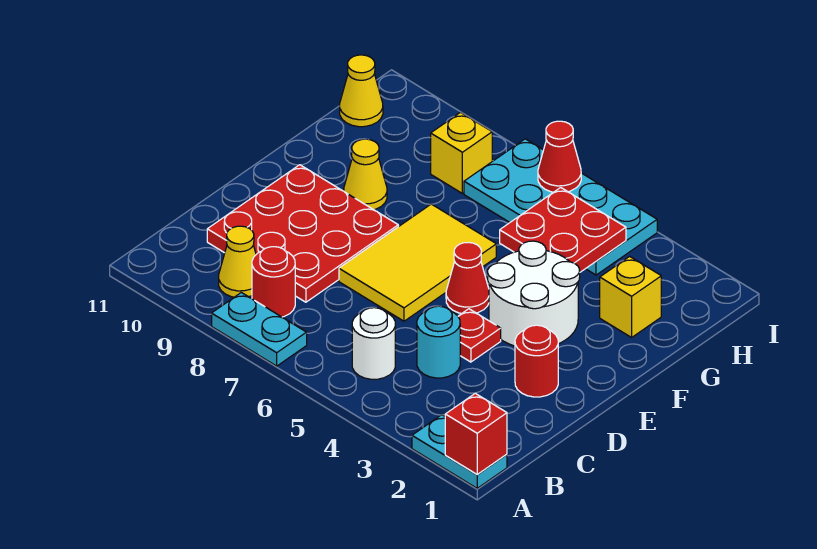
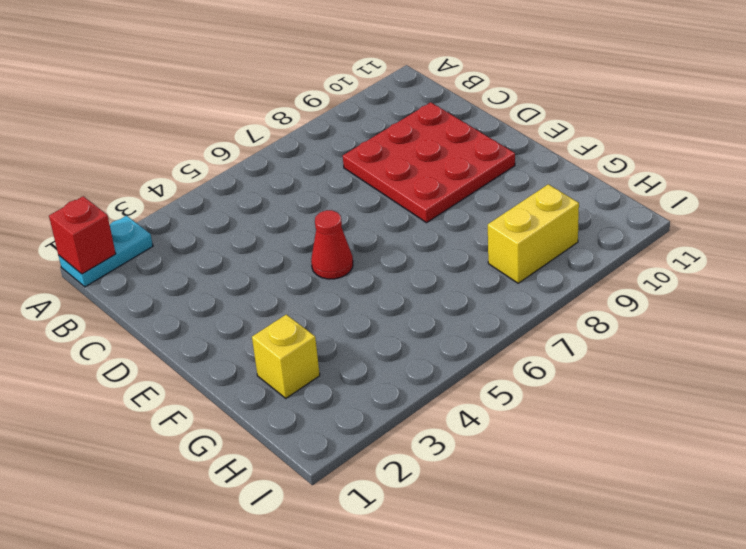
yellow 1x2 brick [488,184,579,283] -> yellow 1x1 brick [431,113,492,193]
none -> cyan 1x2 plate [212,292,307,366]
none -> white 1x1 round brick [352,308,395,379]
none -> red 1x1 round brick [252,247,295,317]

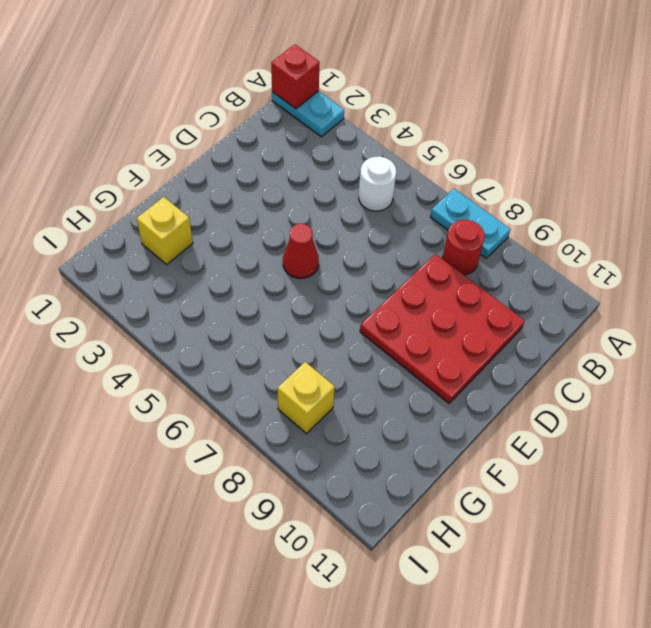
none -> yellow 1x1 cone [219,226,256,297]
none -> cyan 1x1 round brick [417,306,460,378]
none -> red 1x1 round brick [515,325,558,397]

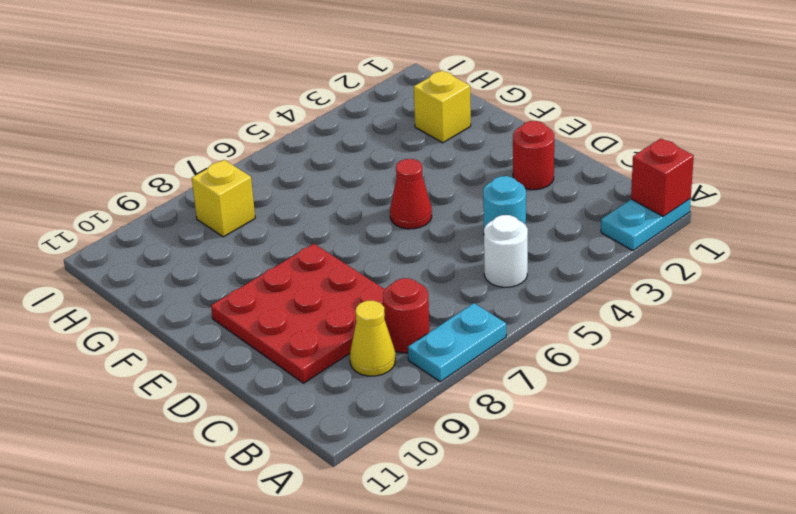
none -> red 1x1 plate [458,309,501,362]
none -> yellow 2x3 tile [339,204,496,321]
none -> white 2x2 round brick [488,241,580,346]

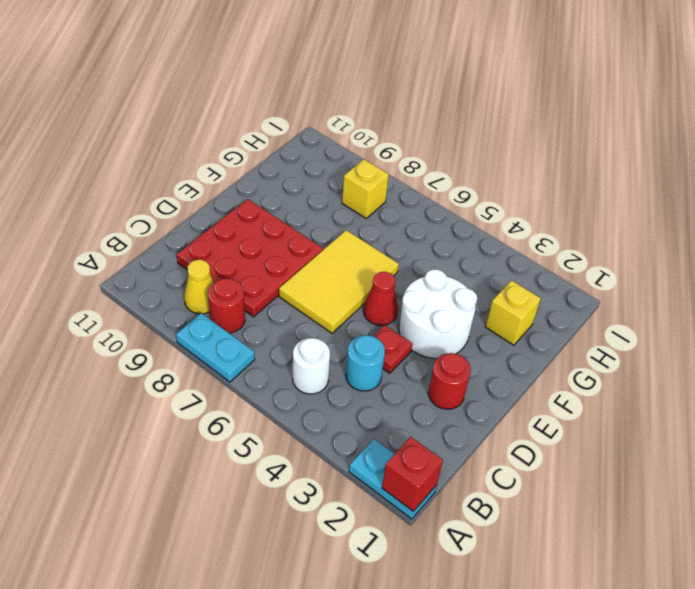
none -> yellow 1x1 cone [344,139,387,210]
none -> cyan 2x4 plate [464,139,657,275]
none -> yellow 1x1 cone [340,55,383,127]

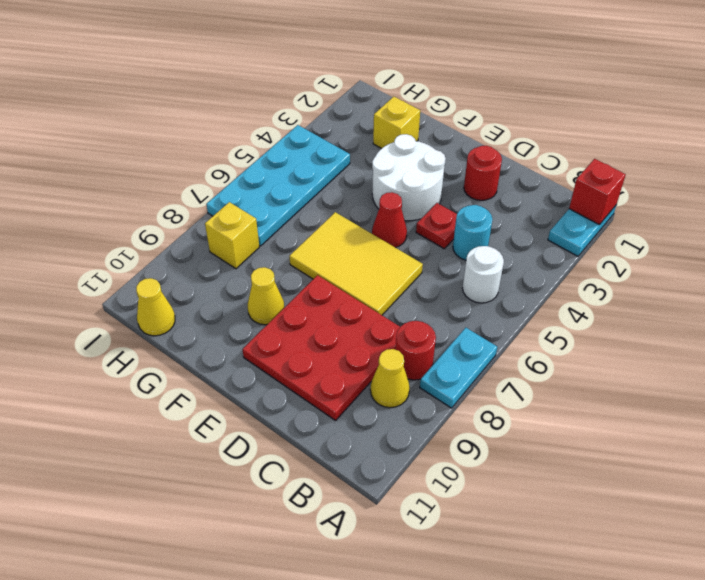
none -> red 2x2 plate [500,188,626,272]
none -> red 1x1 cone [538,121,581,192]

